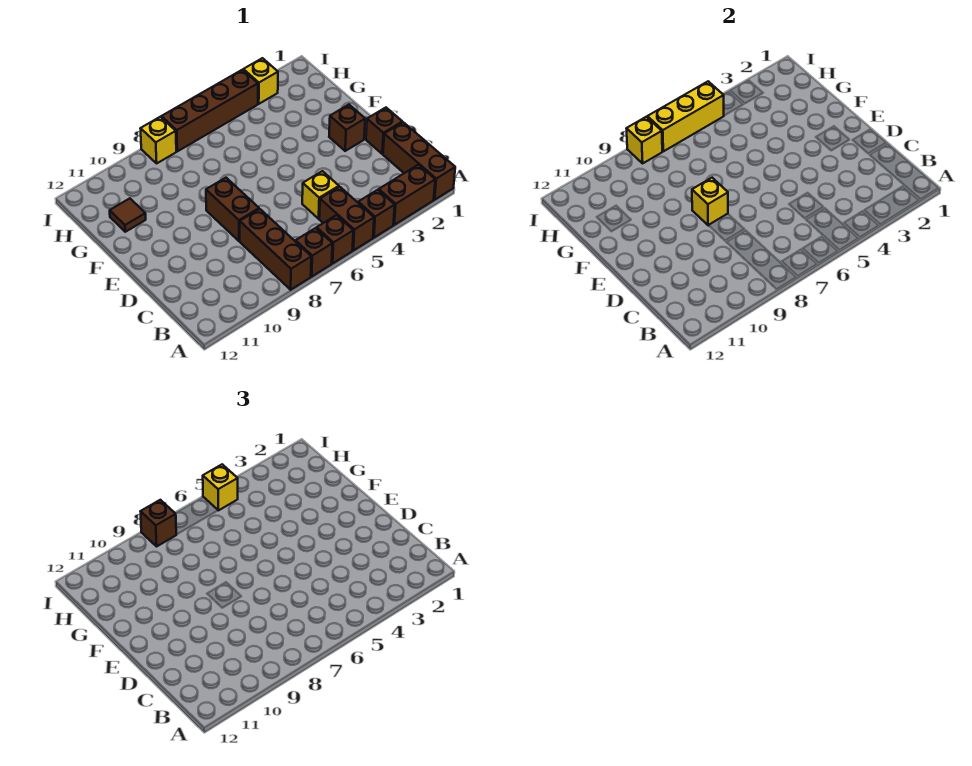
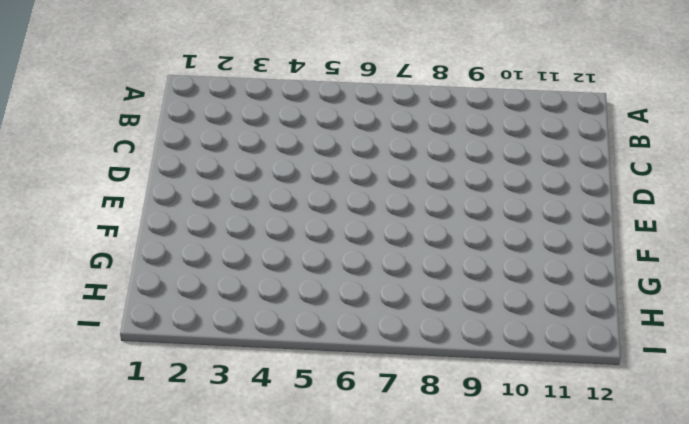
none -> brown 1x3 brick [383,122,455,200]
none -> brown 1x2 brick [379,165,435,225]
none -> brown 1x1 brick [358,190,395,238]

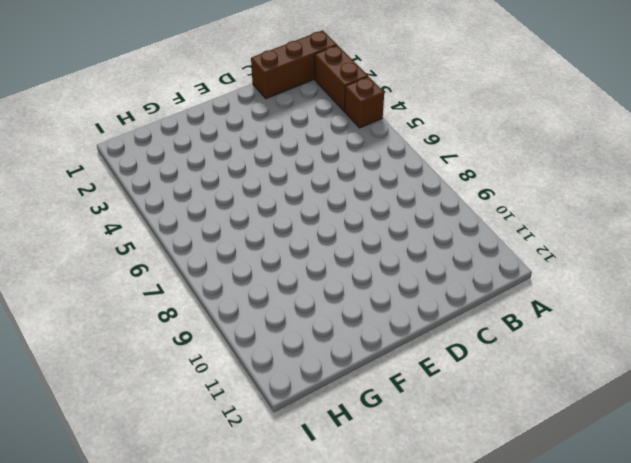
none -> brown 1x2 brick [319,187,374,250]
none -> brown 1x1 brick [317,215,353,263]
none -> brown 1x1 brick [296,228,332,276]

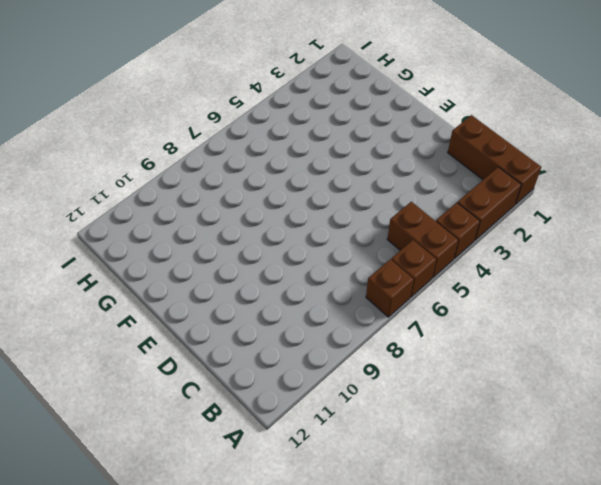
none -> brown 1x3 brick [240,209,311,290]
none -> yellow 1x1 brick [302,171,339,219]
none -> brown 1x1 brick [366,108,402,154]

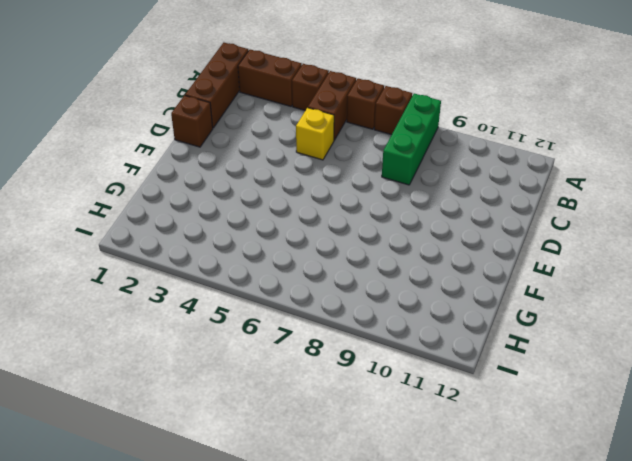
green 1x3 brick [382,93,441,185] -> brown 1x3 brick [240,209,311,290]
none -> brown 1x2 brick [206,178,259,241]
none -> brown 1x1 brick [329,105,365,151]
none -> brown 1x1 tile [110,198,146,232]

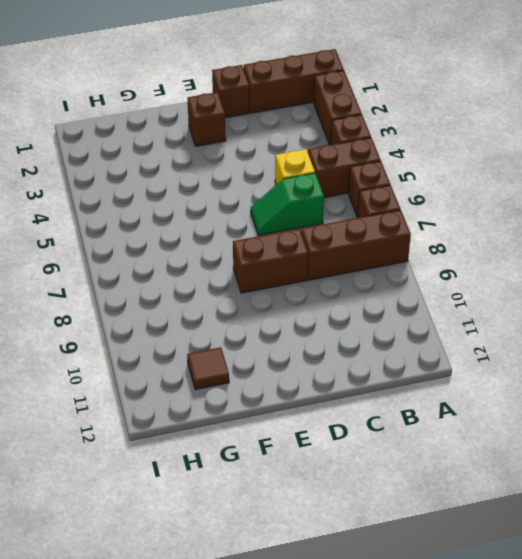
green 1x2 slope [251,173,324,235] -> none
none -> yellow 1x1 brick [243,58,278,104]
none -> brown 1x4 brick [161,70,258,151]
none -> yellow 1x1 brick [140,117,176,163]

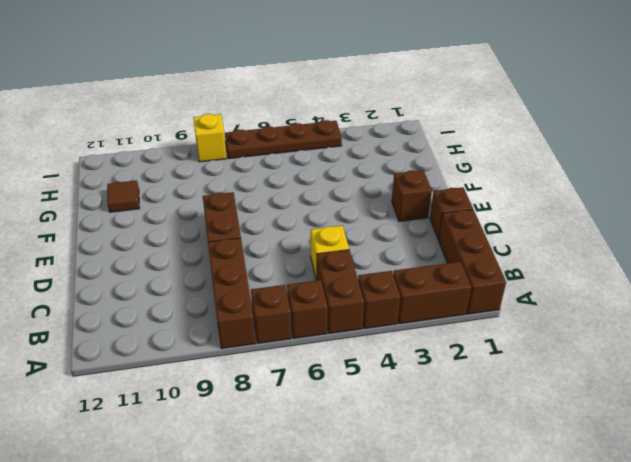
brown 1x4 plate [225,120,342,159] -> brown 1x4 brick [161,70,258,151]
none -> yellow 1x1 brick [243,58,278,104]
none -> yellow 1x1 brick [692,178,728,225]
none -> yellow 1x3 brick [647,81,724,151]

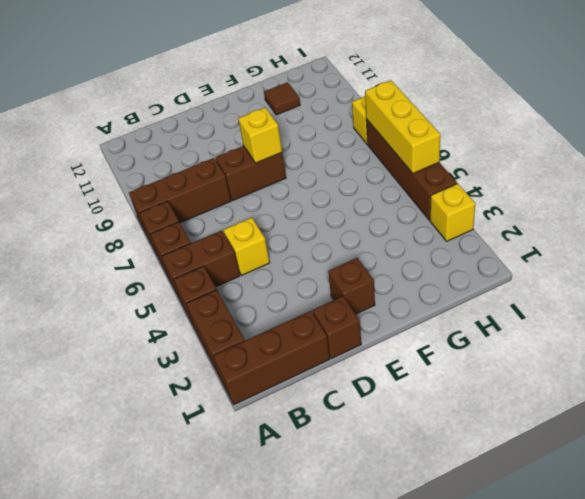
none -> yellow 1x1 brick [626,117,662,163]
none -> yellow 1x1 brick [203,464,238,510]
none -> brown 1x1 brick [140,500,176,546]

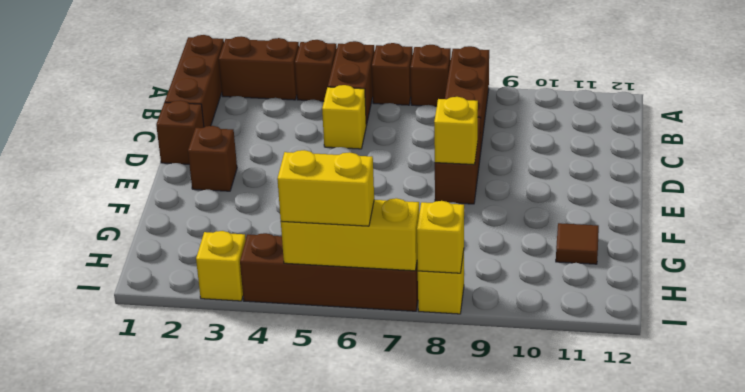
yellow 1x2 brick [277,150,374,226] -> yellow 1x1 brick [203,464,238,510]
none -> brown 1x1 brick [140,500,176,546]

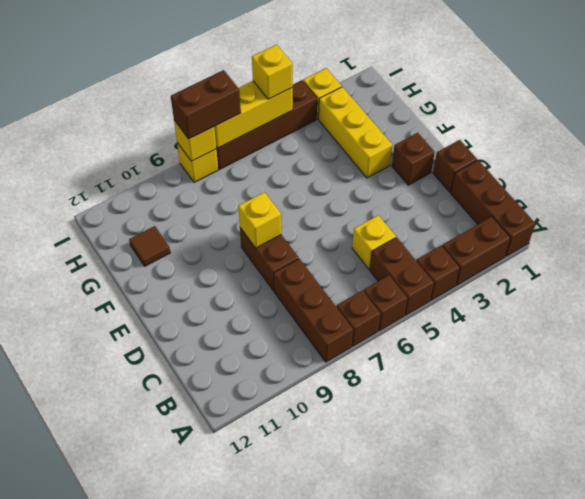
yellow 1x3 brick [319,87,392,178] -> none
brown 1x2 brick [171,70,241,139] -> brown 1x1 brick [140,500,176,546]

